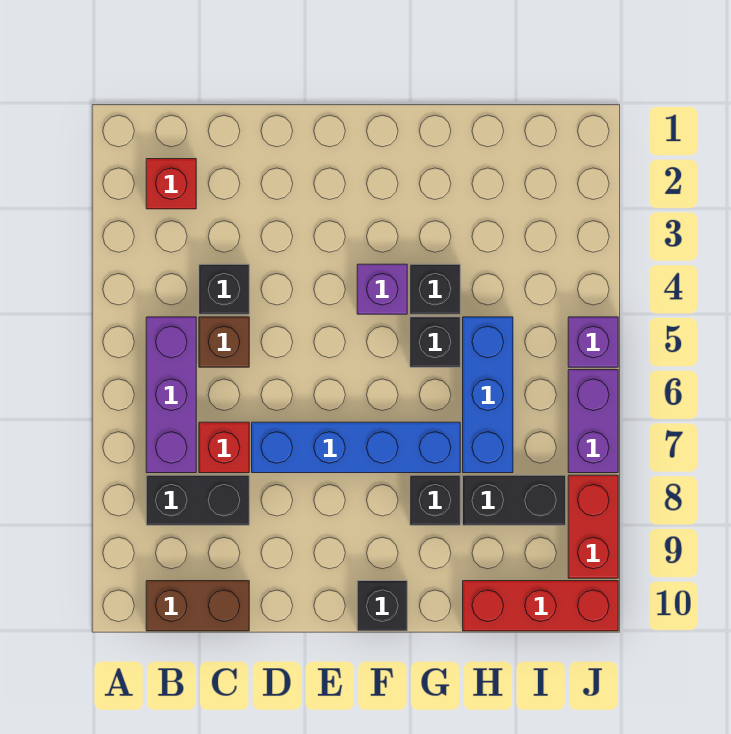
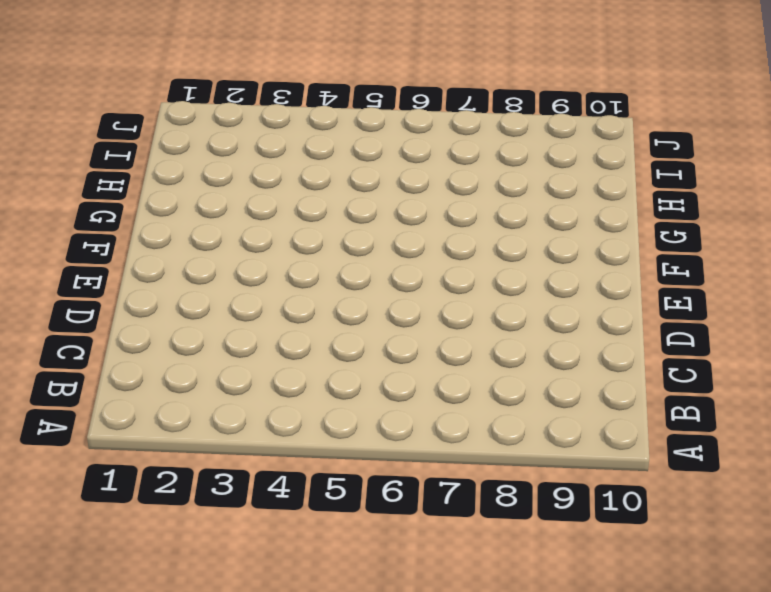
none -> red 1x1 brick [146,159,196,209]
none -> purple 1x3 brick [146,317,196,473]
none -> black 1x2 brick [146,475,249,525]

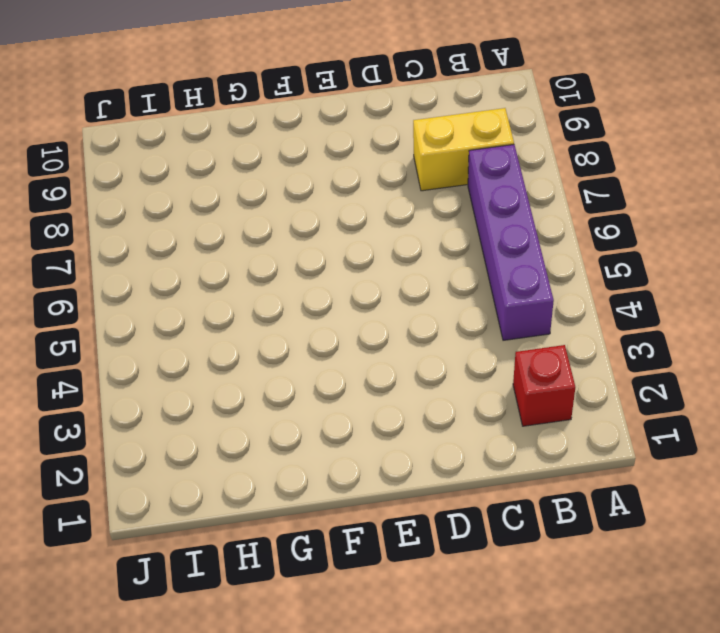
purple 1x4 brick [468,145,554,340] -> purple 1x3 brick [146,317,196,473]
yellow 1x2 brick [413,108,514,191] -> black 1x2 brick [146,475,249,525]
none -> brown 1x2 brick [146,581,249,631]
none -> black 1x1 brick [199,264,249,314]
none -> brown 1x1 brick [199,317,249,367]

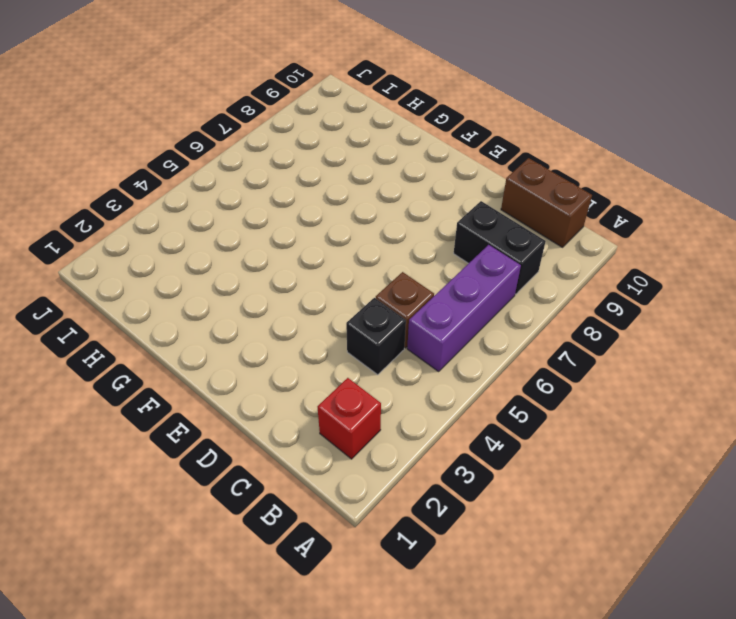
none -> red 1x1 brick [199,422,249,473]
none -> blue 1x4 brick [252,422,460,473]
none -> purple 1x1 brick [357,264,407,314]

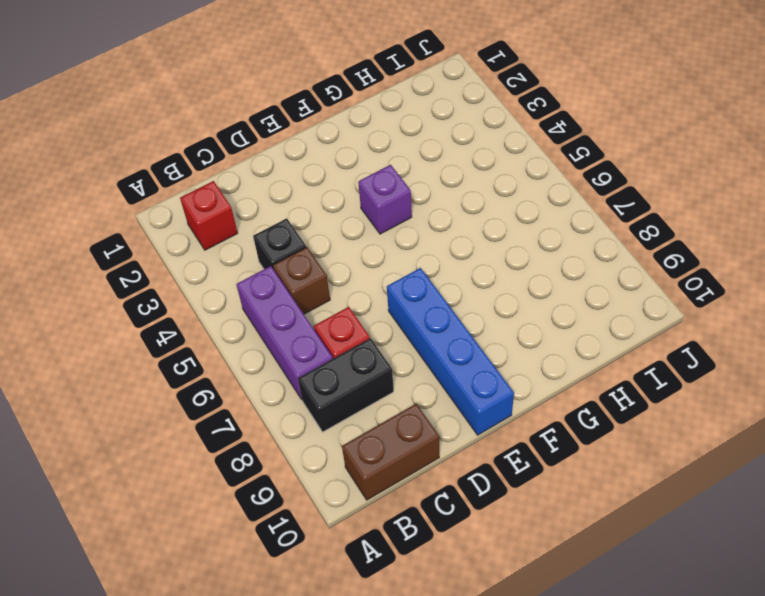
blue 1x4 brick [387,268,514,435] -> blue 1x4 brick turned to [252,422,460,473]
none -> black 1x1 brick [357,581,407,631]
none -> black 1x1 brick [410,264,460,314]
none -> black 1x1 brick [410,317,460,367]

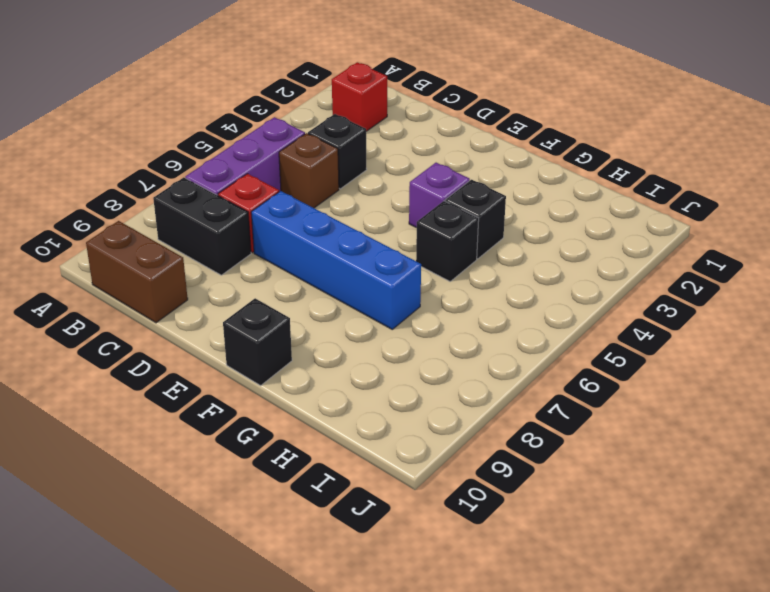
none -> black 1x1 brick [410,475,460,525]
none -> blue 1x3 brick [463,317,513,473]
none -> black 1x2 brick [463,475,566,525]

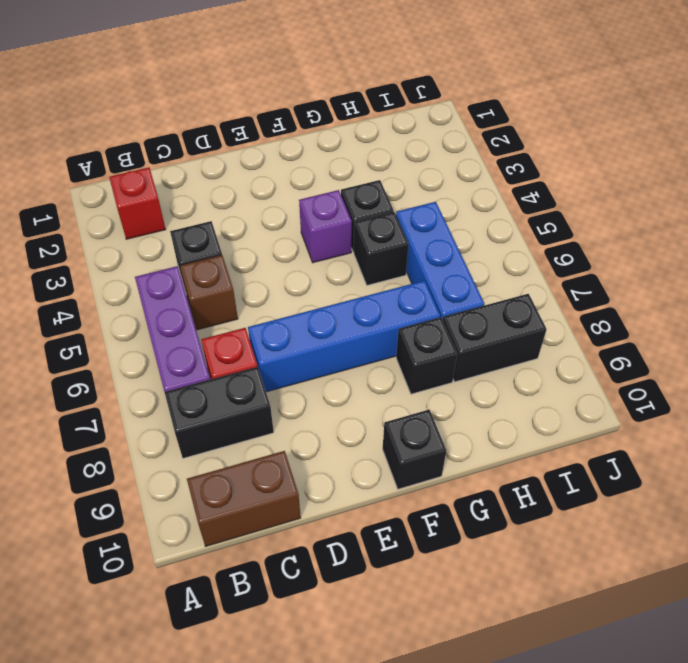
none -> red 1x3 brick [463,581,618,631]
none -> purple 1x1 brick [568,317,618,367]
none -> purple 1x2 brick [568,370,618,473]

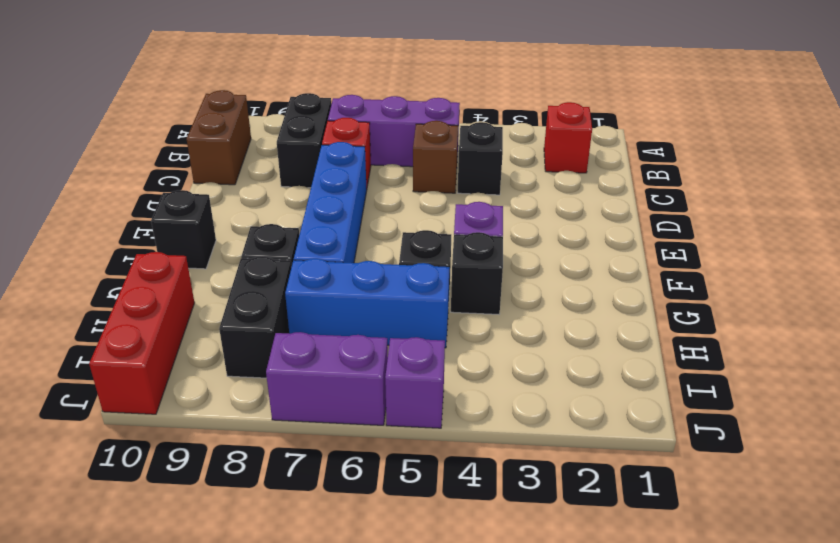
none -> red 1x2 brick [568,475,618,578]

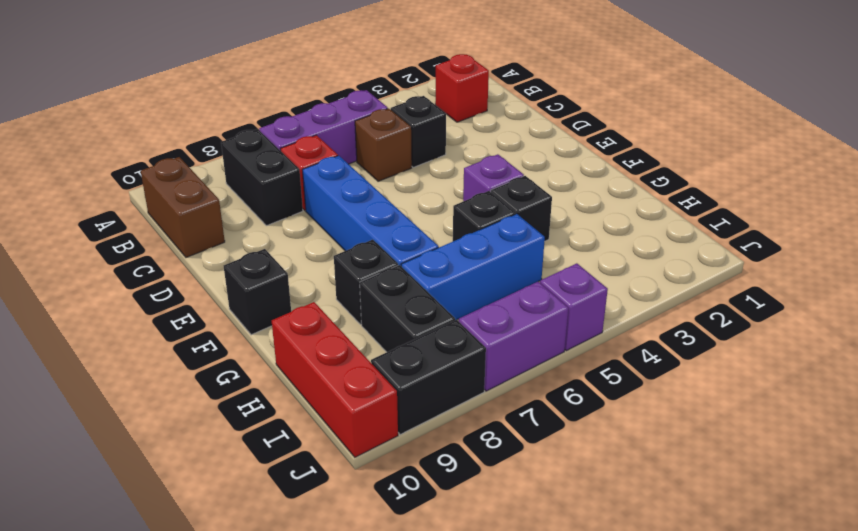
black 1x2 brick [371,320,486,434] -> red 1x2 brick [568,475,618,578]

